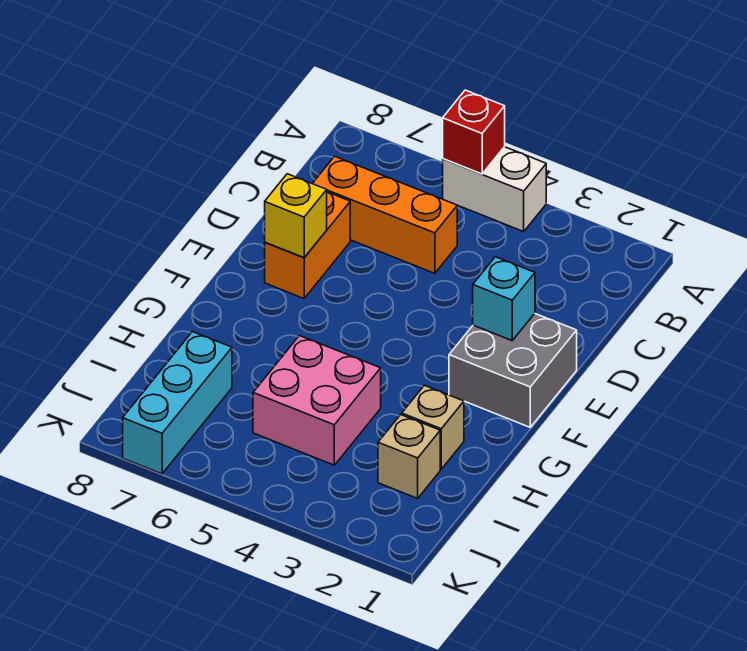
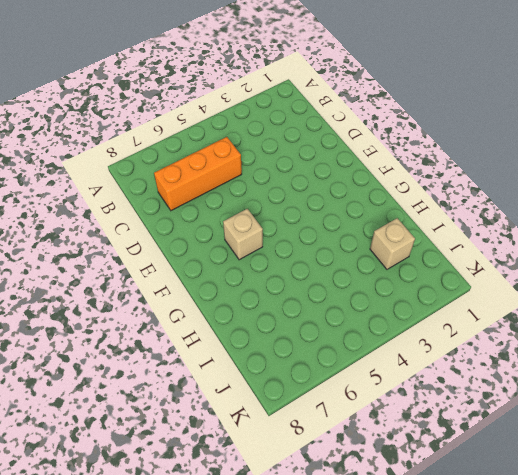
tan 1x1 brick [223,209,263,260] -> tan 1x1 brick moved to [402,385,464,469]
none -> white 1x2 brick [443,147,546,232]
none -> orange 1x2 brick [265,192,350,299]

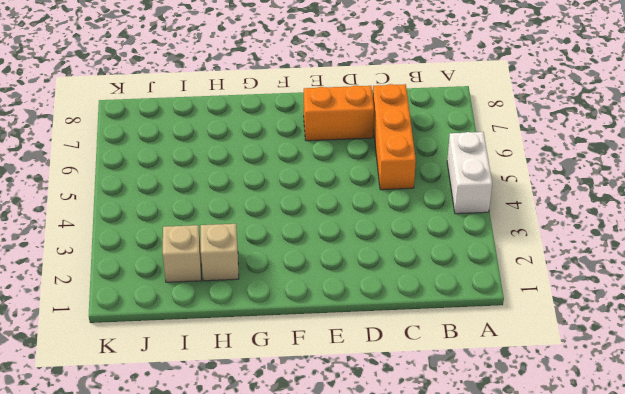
none -> grey 2x2 brick [449,314,577,427]
none -> pink 2x2 brick [253,336,381,465]

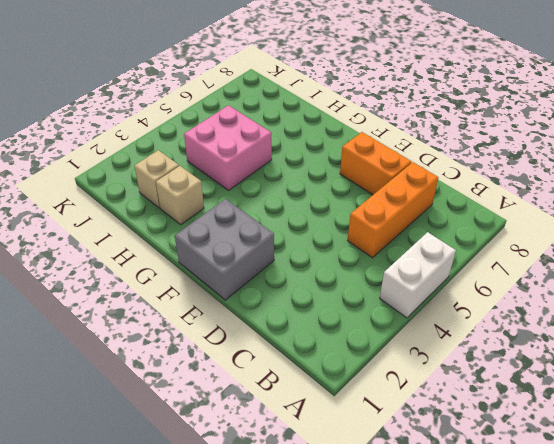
none -> cyan 1x3 brick [123,332,232,474]
none -> red 1x1 brick [443,90,505,174]

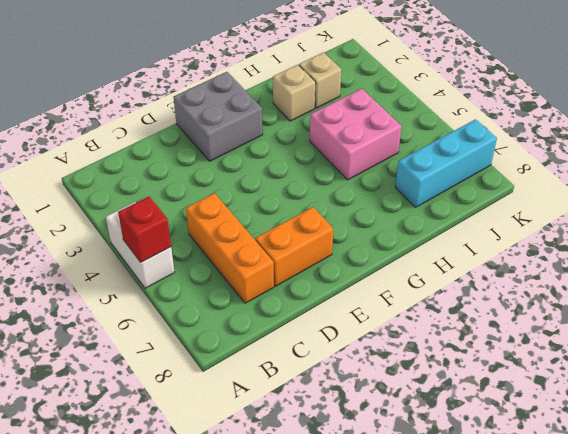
none -> cyan 1x1 brick [473,257,535,340]
none -> yellow 1x1 brick [265,174,327,258]

